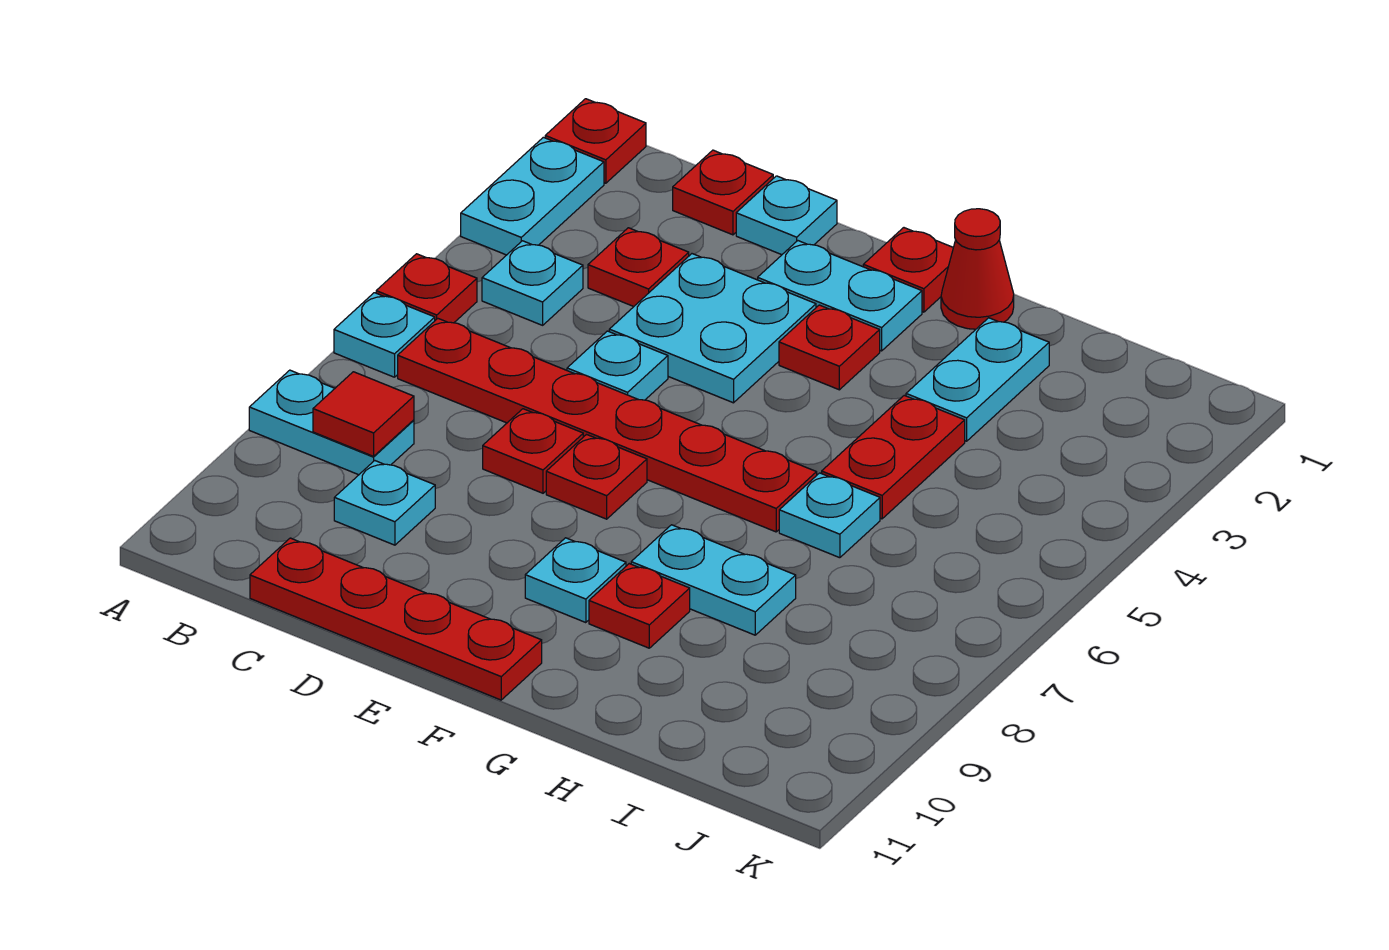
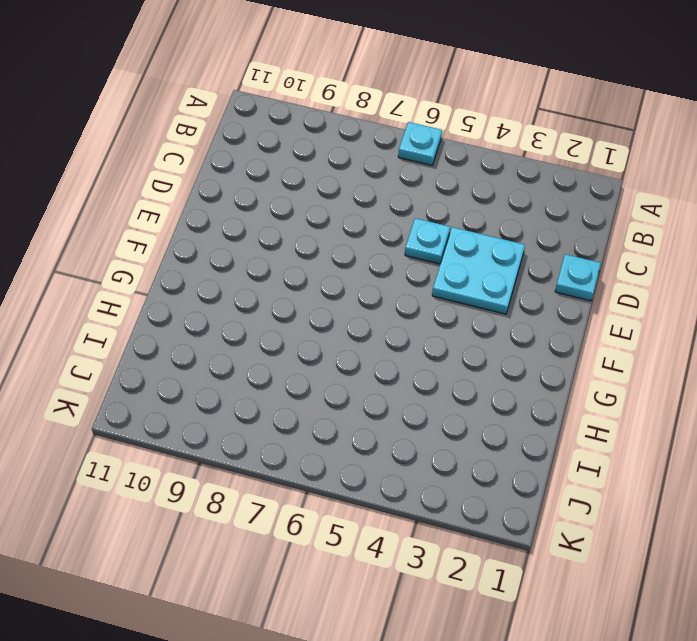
none -> red 1x1 plate [545,99,646,183]
none -> cyan 1x2 plate [461,137,604,255]
none -> red 1x1 plate [376,254,477,323]

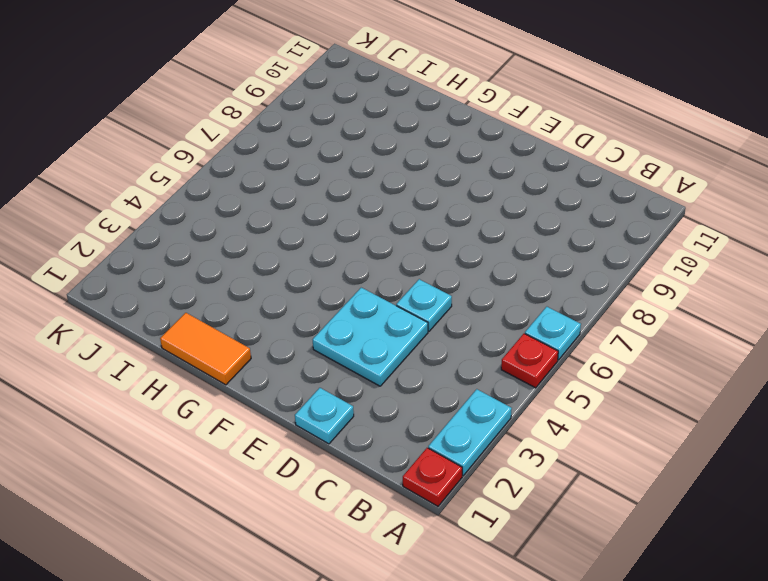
orange 1x2 tile [160,313,251,385] -> red 1x1 cone [941,209,1014,329]
none -> cyan 1x2 plate [249,370,414,475]
none -> cyan 1x1 plate [482,241,583,325]
none -> red 1x6 plate [398,319,817,532]

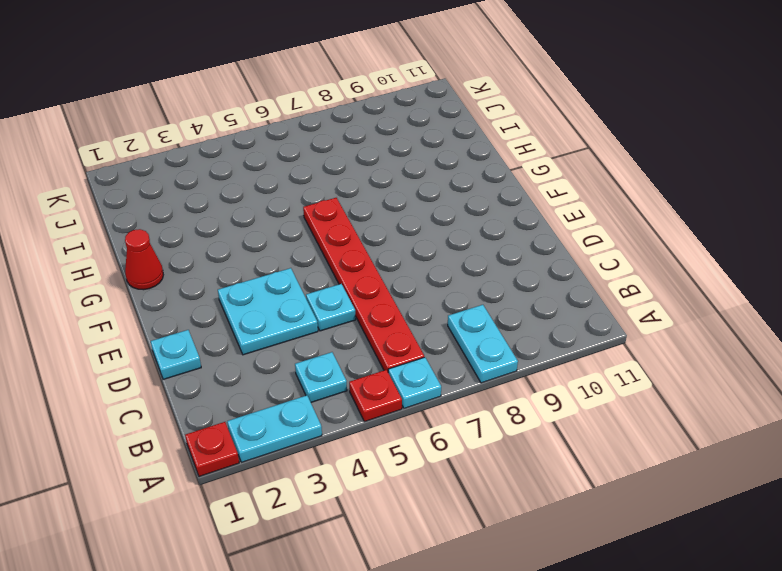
none -> red 1x1 plate [673,150,773,235]
none -> red 1x1 plate [588,228,689,306]
none -> cyan 1x1 plate [334,461,435,545]

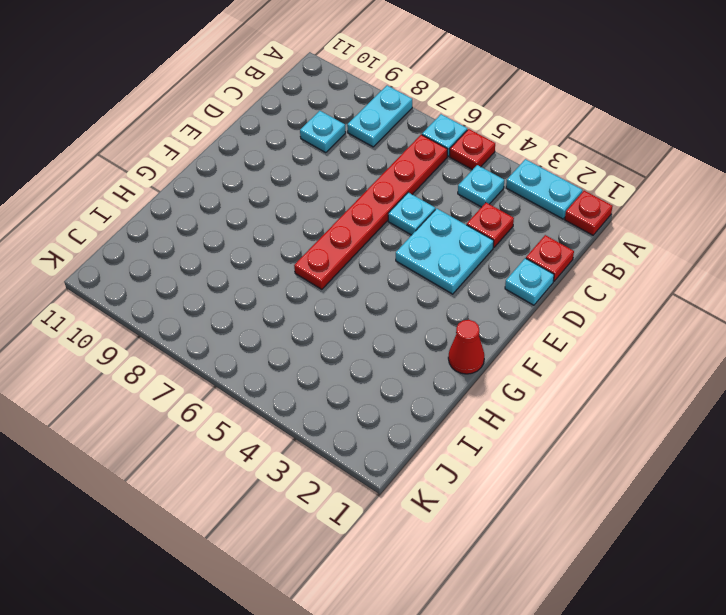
none -> red 1x4 plate [250,538,542,700]
none -> red 1x1 plate [483,409,583,493]
none -> cyan 1x2 plate [758,241,922,351]

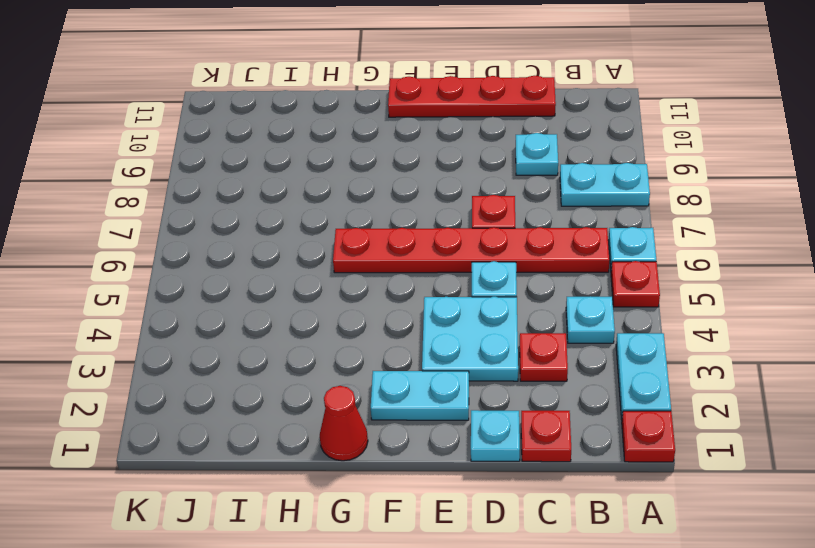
none -> red 1x1 plate [546,435,647,519]
none -> red 1x1 plate [863,228,953,312]
none -> red 1x1 plate [779,305,880,390]

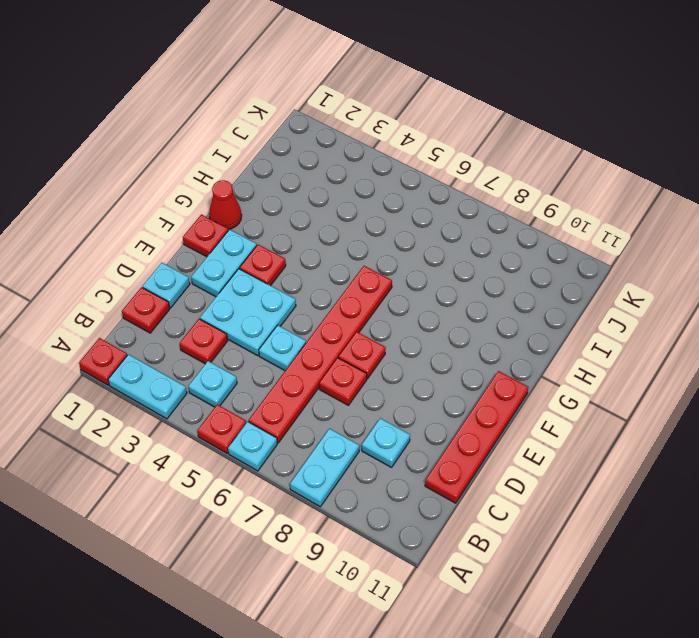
none -> cyan 1x1 plate [525,538,626,623]
none -> cyan 1x2 plate [631,525,796,635]
none -> red 1x1 plate [589,564,690,648]

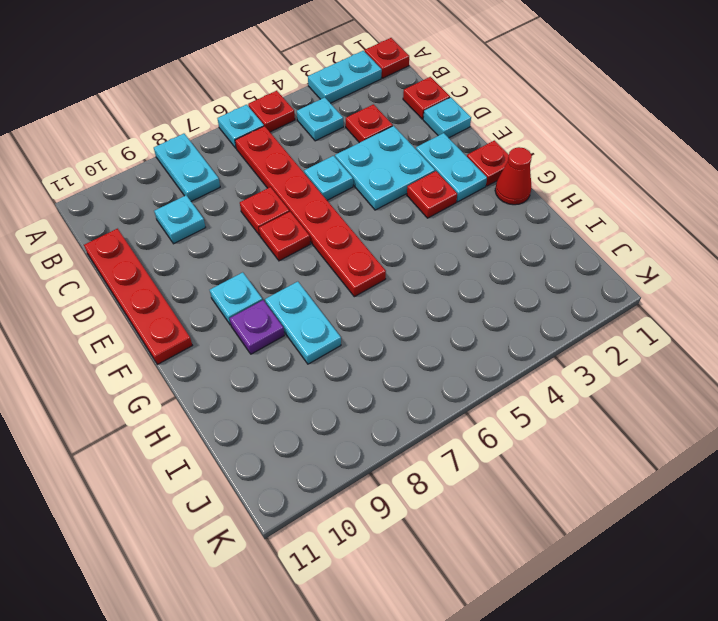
purple 1x1 plate [230,300,284,354] -> red 1x1 plate [589,564,690,648]
none -> cyan 1x2 plate [906,318,1049,441]
none -> red 1x2 plate [822,395,965,519]
none -> cyan 1x1 plate [779,473,880,558]

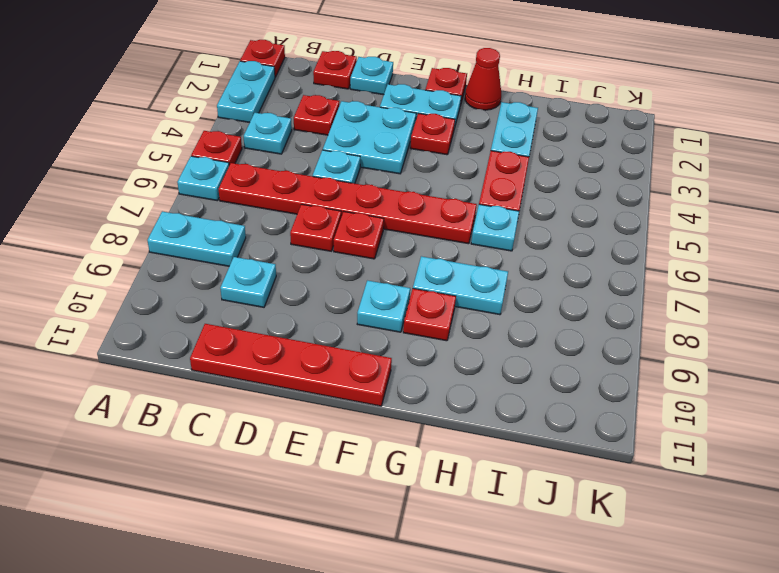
none -> red 1x1 tile [313,372,414,456]

